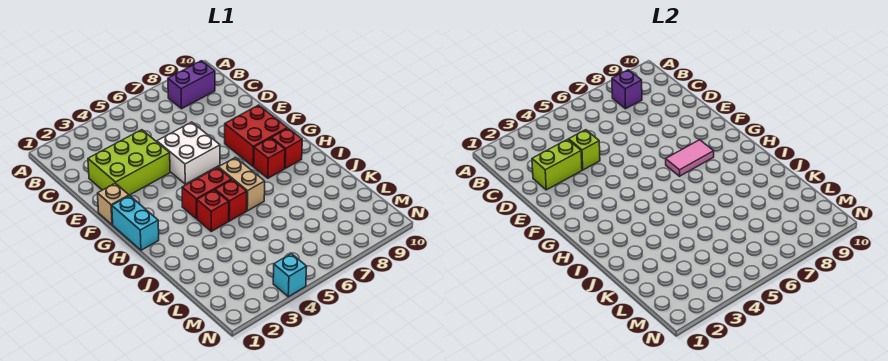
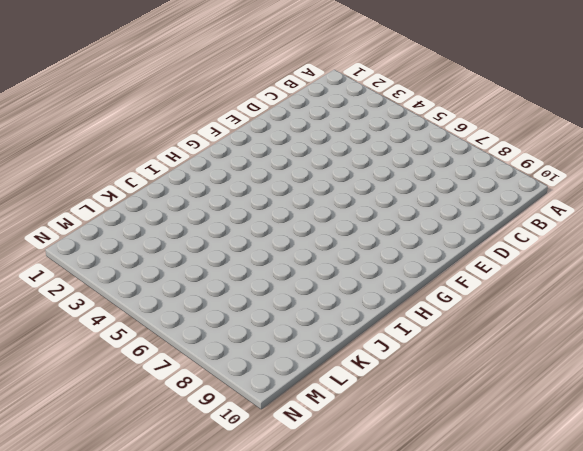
none -> purple 1x2 brick [168,61,215,109]
none -> lime 2x3 brick [88,130,170,195]
none -> white 2x2 brick [157,122,220,184]

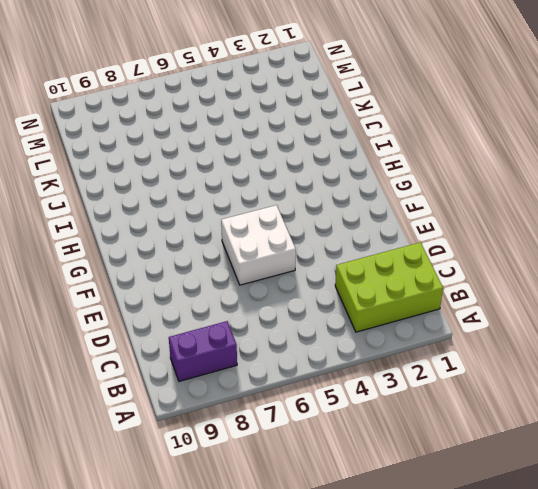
lime 2x3 brick [335,242,443,332] -> lime 2x3 brick moved to [88,130,170,195]
none -> tan 1x1 brick [98,183,129,225]
none -> red 2x2 brick [225,105,287,166]
none -> cyan 1x2 brick [112,196,159,250]

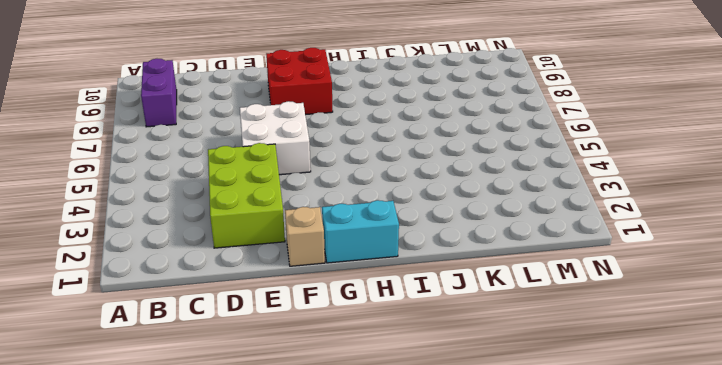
none -> red 1x2 brick [182,167,232,219]
none -> tan 1x2 brick [218,157,265,211]
none -> red 1x1 brick [254,138,285,178]

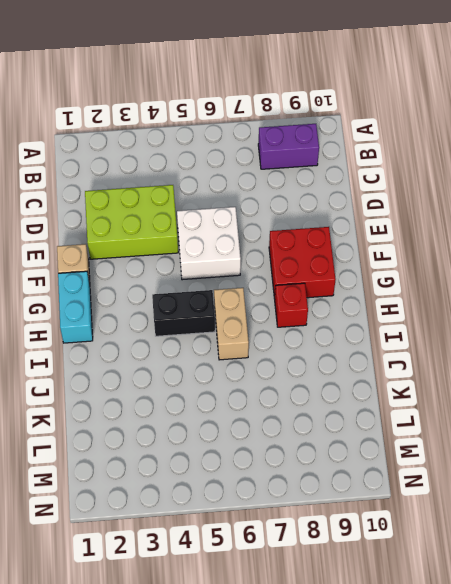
black 1x2 brick [152,290,215,336] -> red 1x2 brick [182,167,232,219]
none -> red 1x1 brick [272,128,302,168]
none -> red 1x1 brick [197,190,229,231]
none -> red 1x1 brick [215,180,247,221]

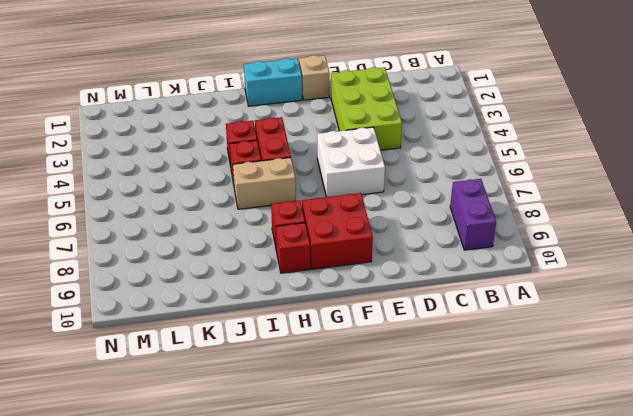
none -> cyan 1x1 brick [273,254,307,297]
none -> purple 1x1 brick [612,70,642,109]
none -> lime 1x2 brick [532,139,582,190]

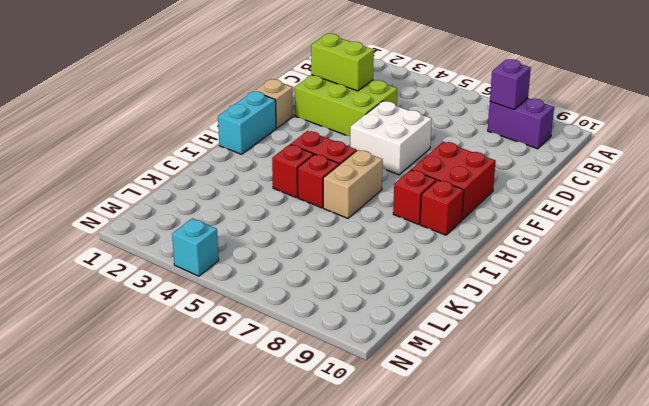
none -> lime 1x1 brick [569,130,600,170]
none -> pink 1x2 tile [666,140,714,176]

